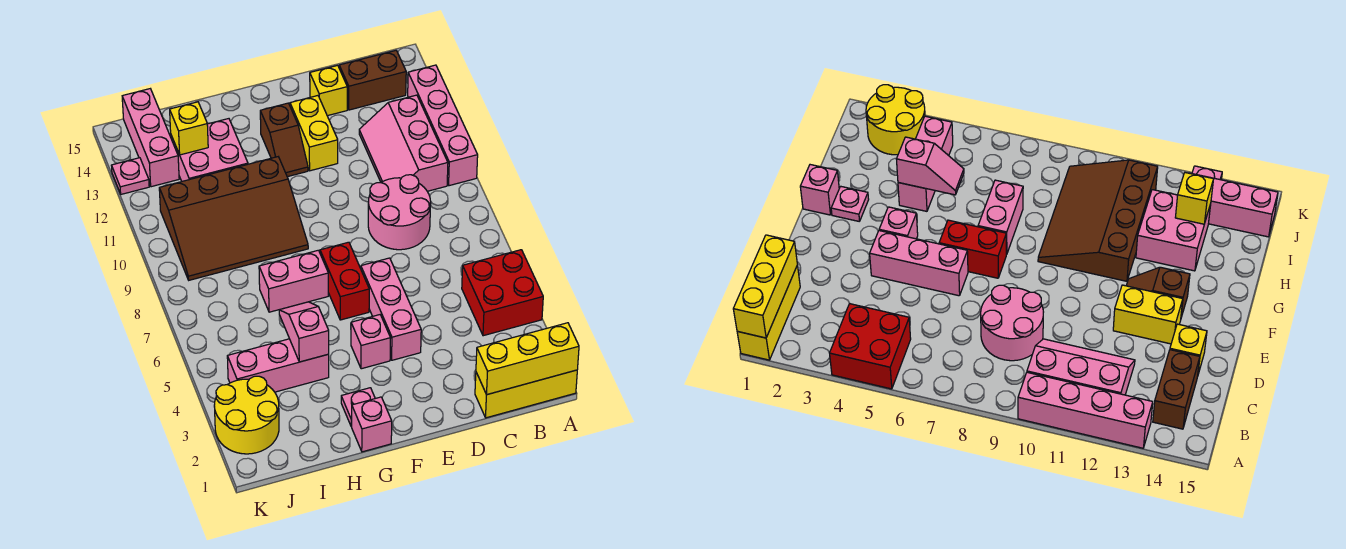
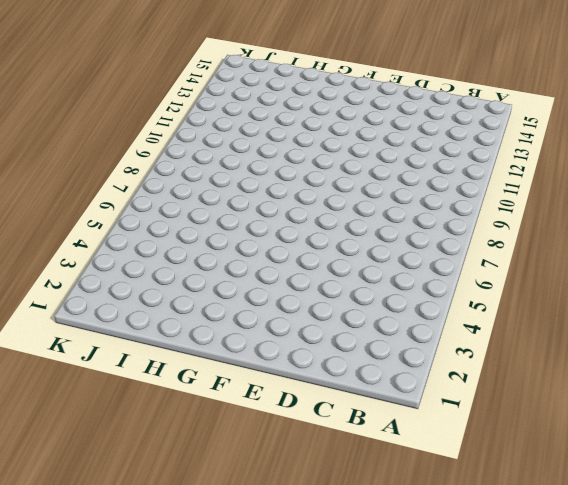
none -> yellow 1x3 brick [475,370,577,418]
none -> red 2x2 brick [462,250,543,336]
none -> pink 1x4 brick [408,65,478,186]

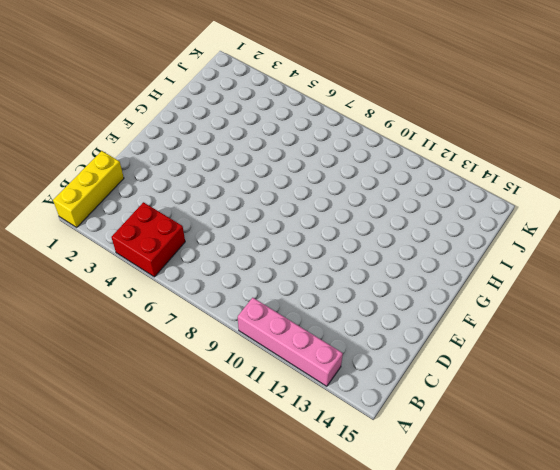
none -> pink 2x3 slope [359,95,448,191]
none -> brown 1x2 brick [339,51,406,110]
none -> pink 2x2 round brick [368,175,431,250]

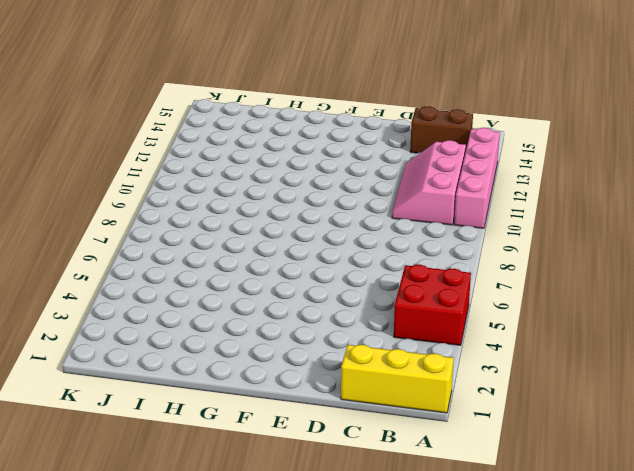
none -> pink 2x2 round brick [368,175,431,250]
none -> yellow 1x1 brick [310,65,347,116]
none -> pink 1x3 brick [361,258,421,360]

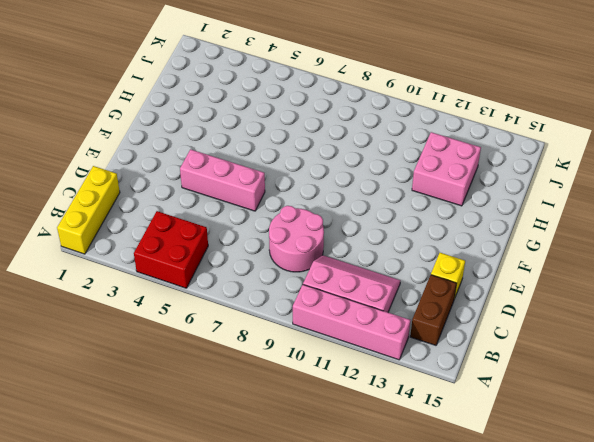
none -> yellow 1x2 brick [290,96,338,171]
none -> pink 1x1 brick [351,315,390,369]
none -> red 1x2 brick [320,242,369,320]

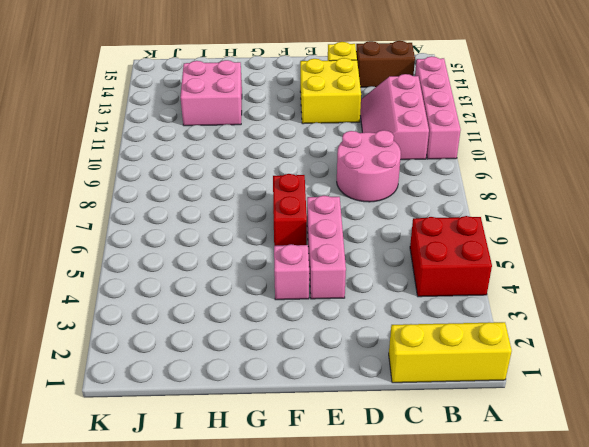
yellow 2x2 brick [300,58,361,124] -> yellow 1x2 brick [290,96,338,171]
none -> brown 1x2 slope [260,103,308,177]
none -> pink 1x1 brick [351,397,392,452]
none -> pink 1x1 plate [341,388,375,426]

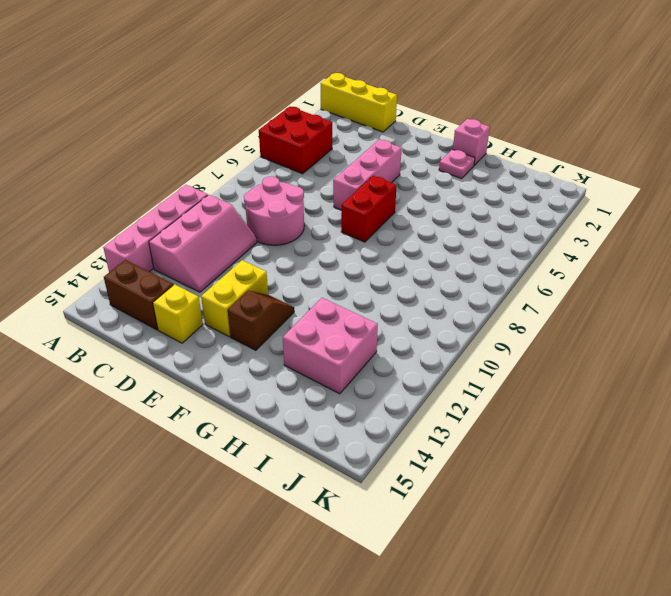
none -> pink 1x1 brick [351,315,390,369]
none -> pink 1x2 brick [259,250,328,312]
none -> brown 3x4 slope [159,157,308,280]

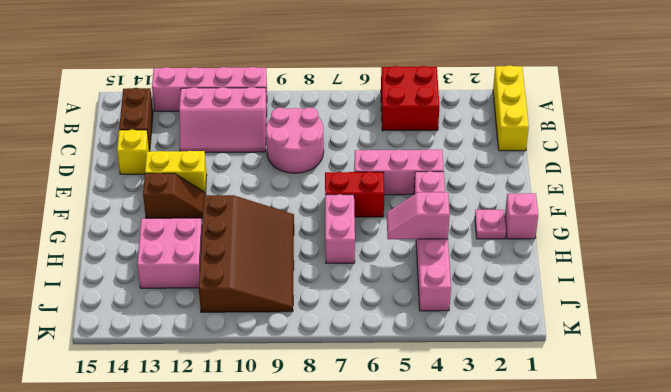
none -> yellow 2x2 round brick [214,376,279,454]
none -> pink 1x3 brick [122,89,179,187]
none -> pink 1x1 plate [111,158,149,194]

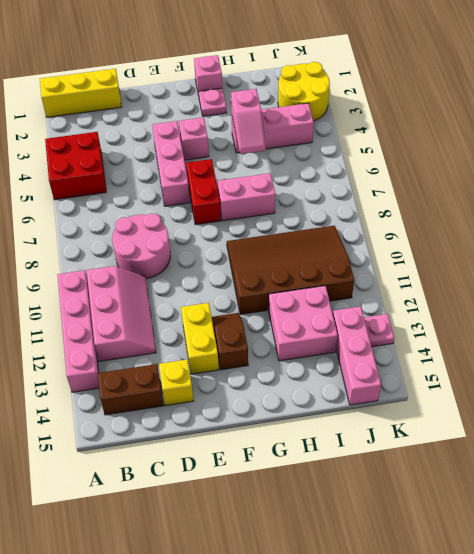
none -> yellow 1x3 brick [476,323,579,395]
none -> yellow 1x1 brick [170,102,208,155]

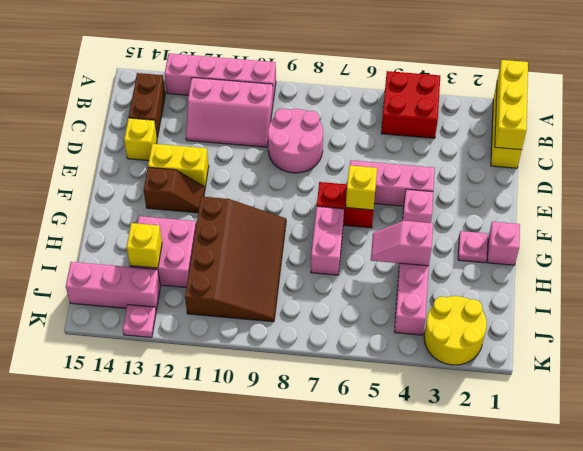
yellow 1x1 brick [346,165,377,210] -> none

